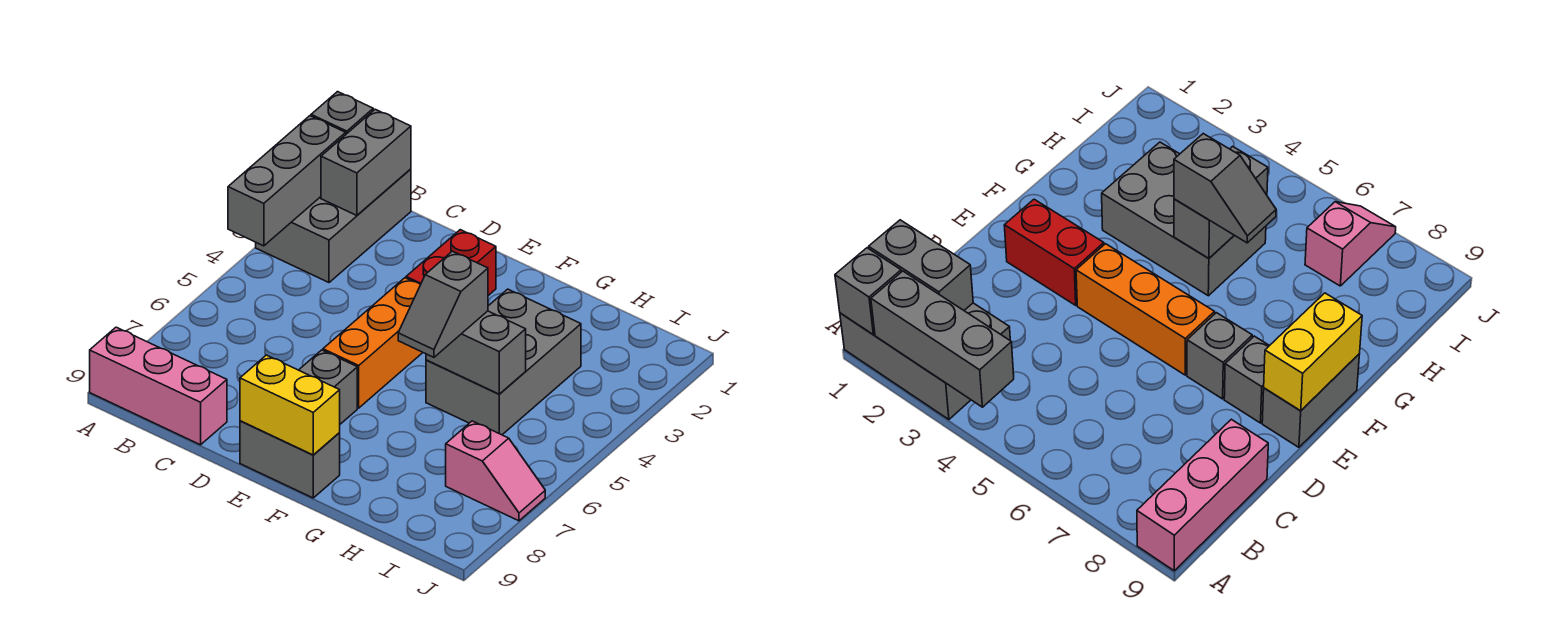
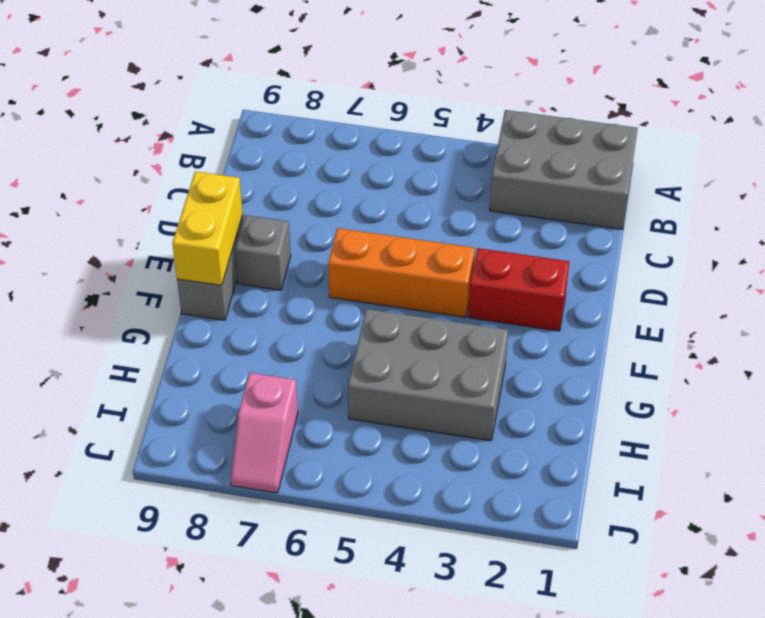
none -> pink 1x3 brick [90,327,227,445]
none -> grey 1x1 brick [299,350,357,424]
none -> grey 1x1 brick [311,92,373,134]

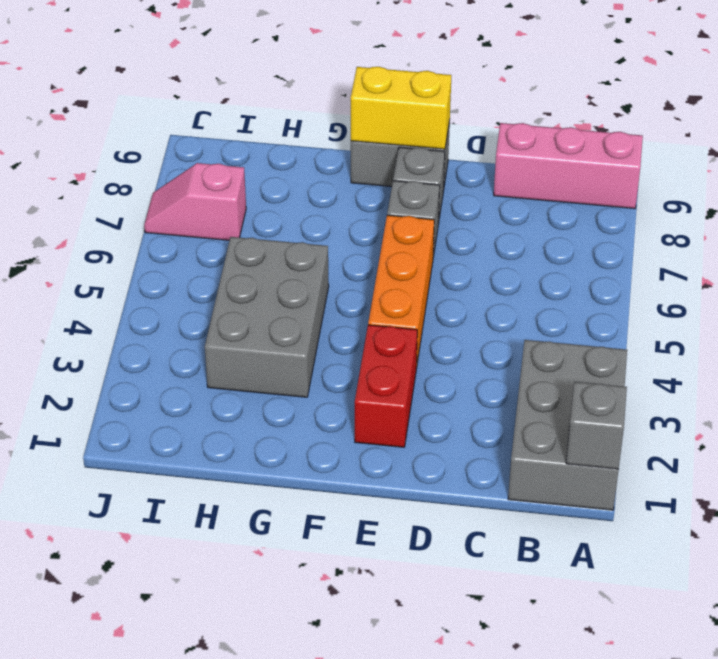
none -> grey 1x3 brick [228,116,346,246]
none -> grey 1x2 brick [321,109,411,216]
none -> grey 1x2 brick [426,311,526,394]

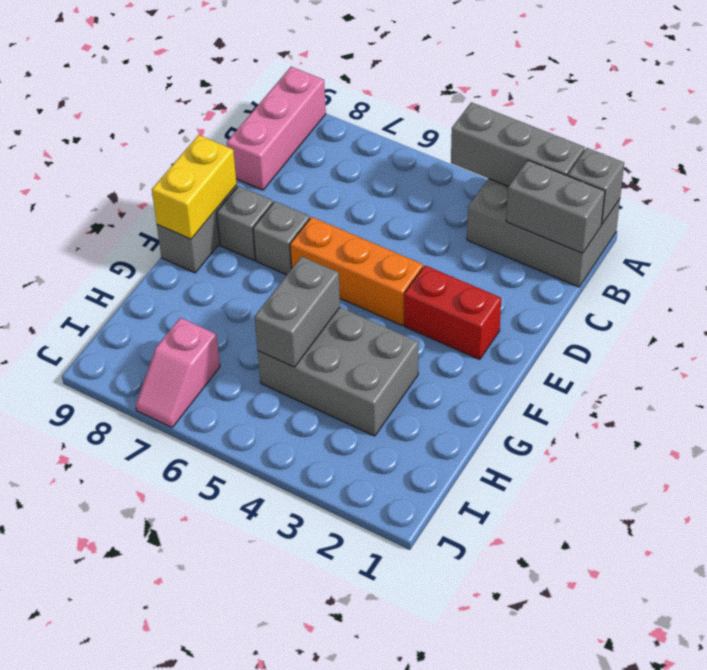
none -> grey 1x2 slope [398,251,488,357]

